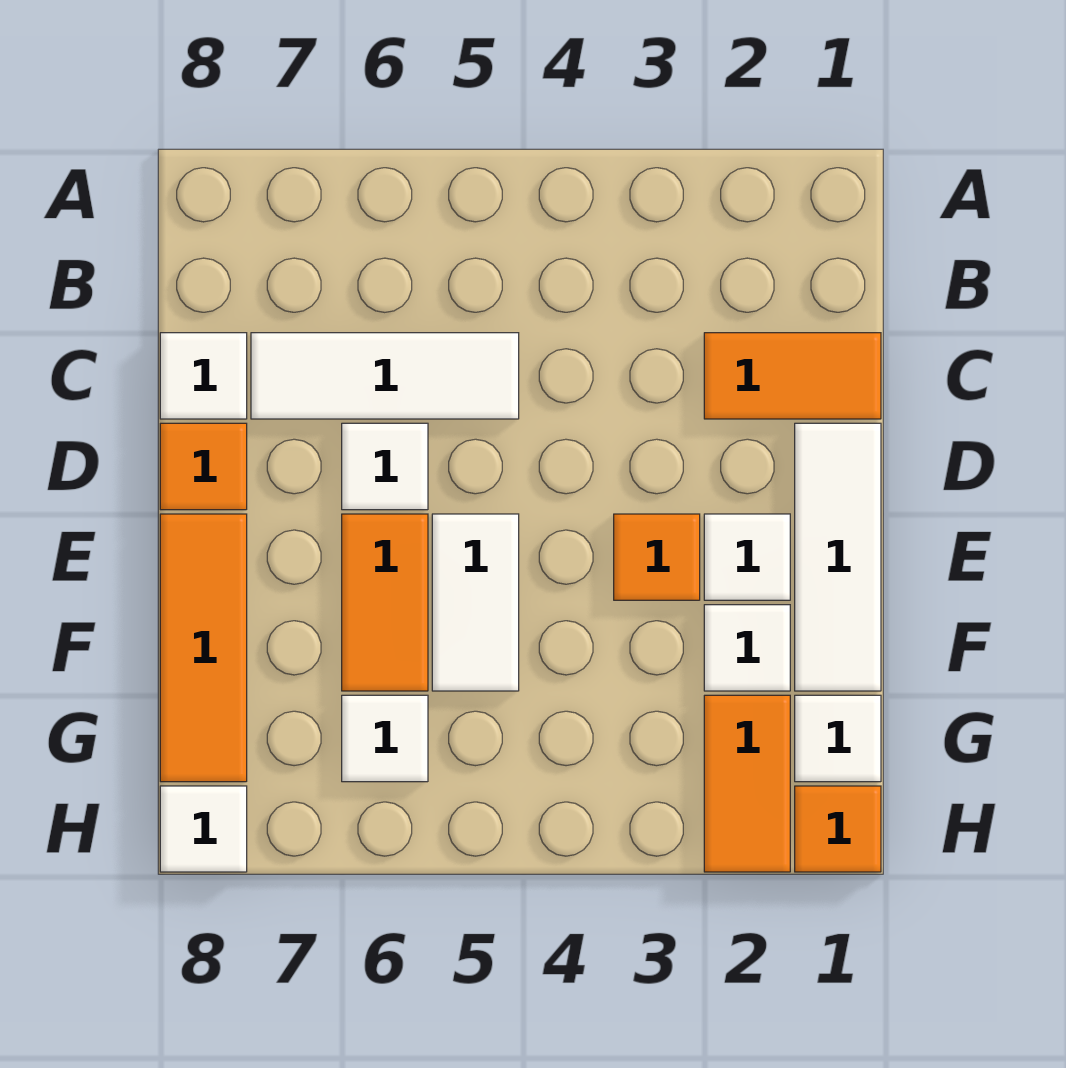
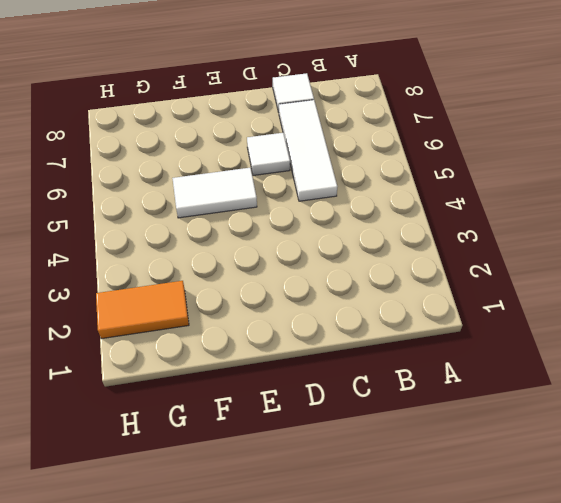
none -> orange 1x2 tile [704,333,881,419]
none -> white 1x3 tile [795,423,881,691]
none -> orange 1x1 tile [160,423,247,510]

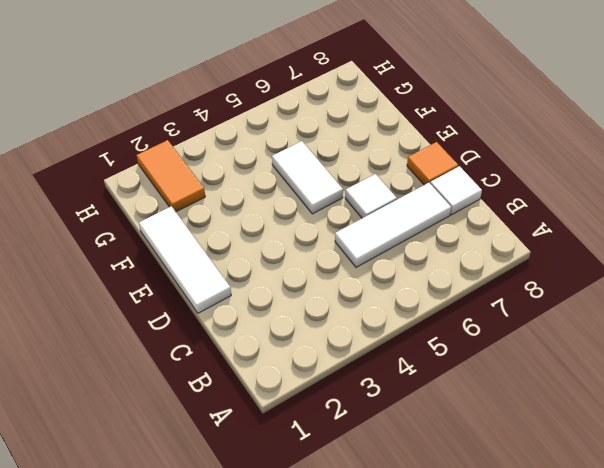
none -> orange 1x2 tile [704,333,881,419]
none -> white 1x1 tile [704,514,790,600]
none -> orange 1x1 tile [614,514,700,600]

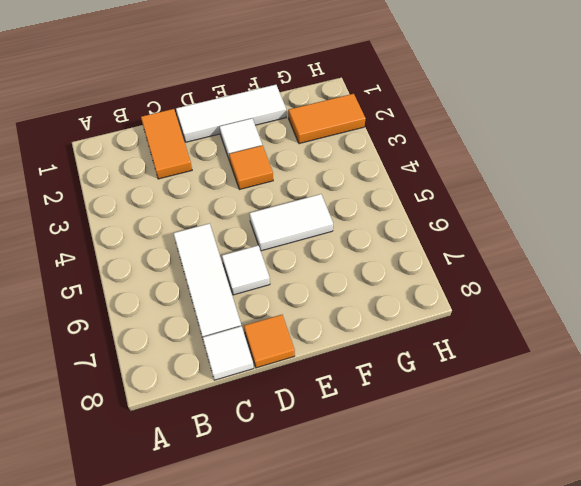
none -> orange 1x2 tile [342,514,428,691]
none -> orange 1x3 tile [160,514,247,782]
none -> white 1x1 tile [704,605,790,691]

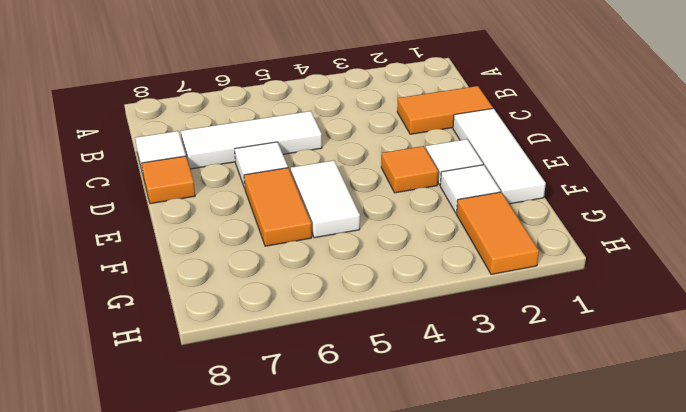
none -> orange 1x3 tile [160,514,247,782]
none -> white 1x1 tile [795,695,881,782]
none -> white 1x1 tile [342,695,428,782]

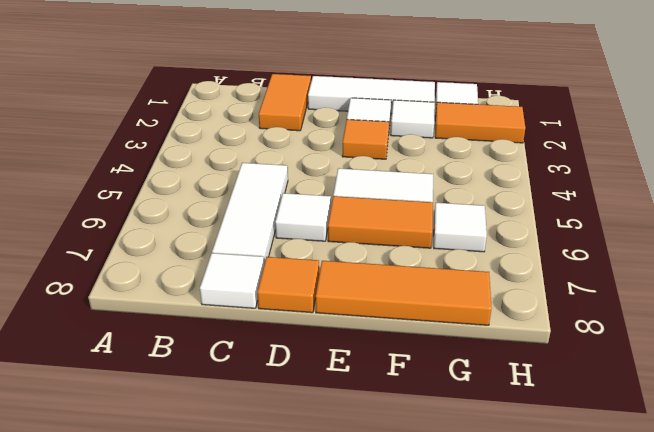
none -> orange 1x1 tile [795,786,881,872]
none -> white 1x1 tile [160,786,247,872]

